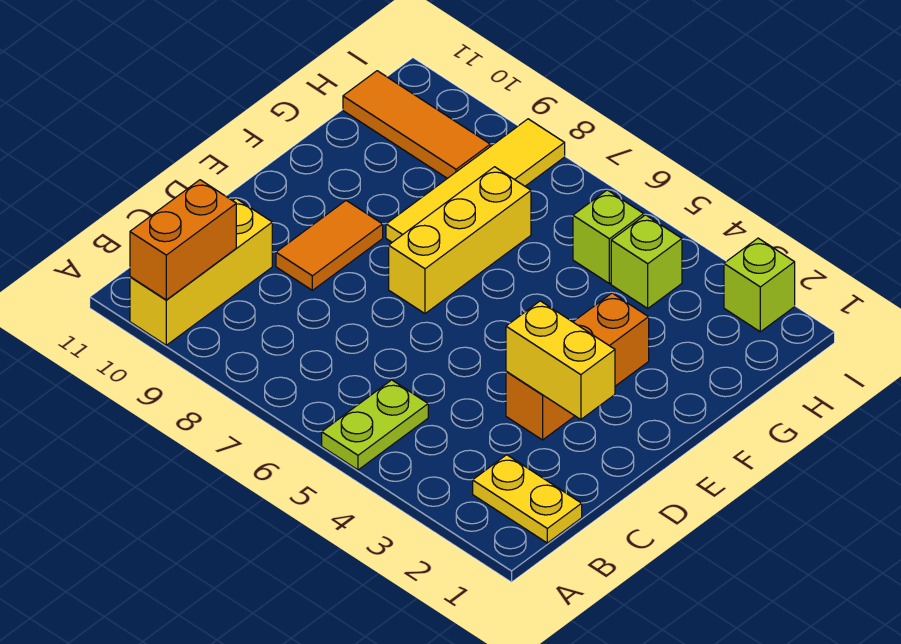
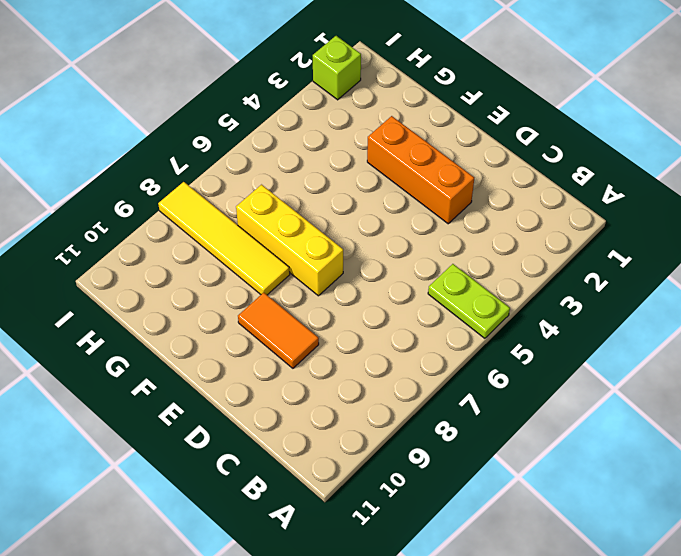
none -> yellow 1x3 brick [130,199,272,345]
none -> yellow 1x2 plate [473,455,582,543]
none -> lime 1x1 brick [611,215,682,308]

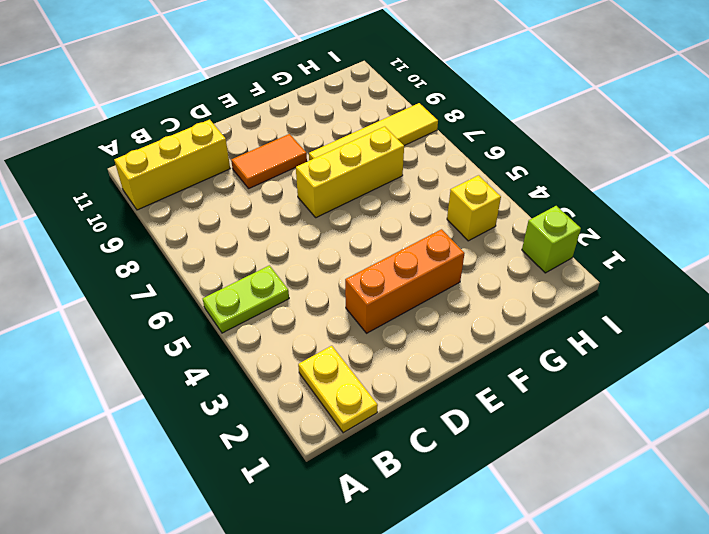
yellow 1x1 brick [447,175,501,241] -> lime 1x1 brick [611,215,682,308]
none -> lime 1x1 brick [573,190,644,284]
none -> orange 1x3 tile [343,71,490,178]
none -> orange 1x2 brick [130,180,236,300]

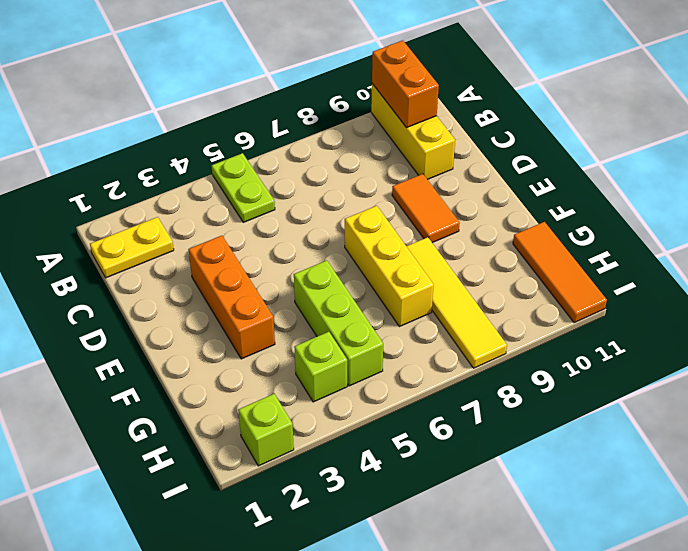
lime 1x3 brick [294,260,383,386] -> lime 1x1 brick [573,190,644,284]
orange 1x3 tile [513,222,607,323] -> orange 1x3 tile turned to [343,71,490,178]
none -> yellow 1x2 brick [506,301,615,419]

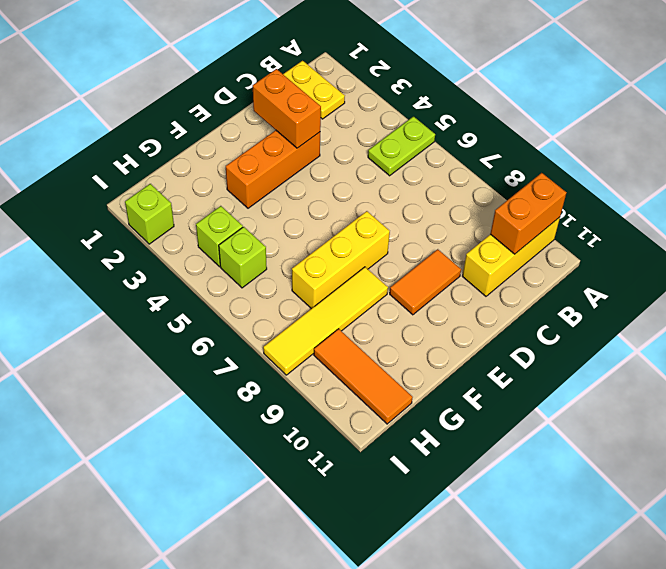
orange 1x2 brick [253,69,321,148] -> yellow 1x2 brick [506,301,615,419]

